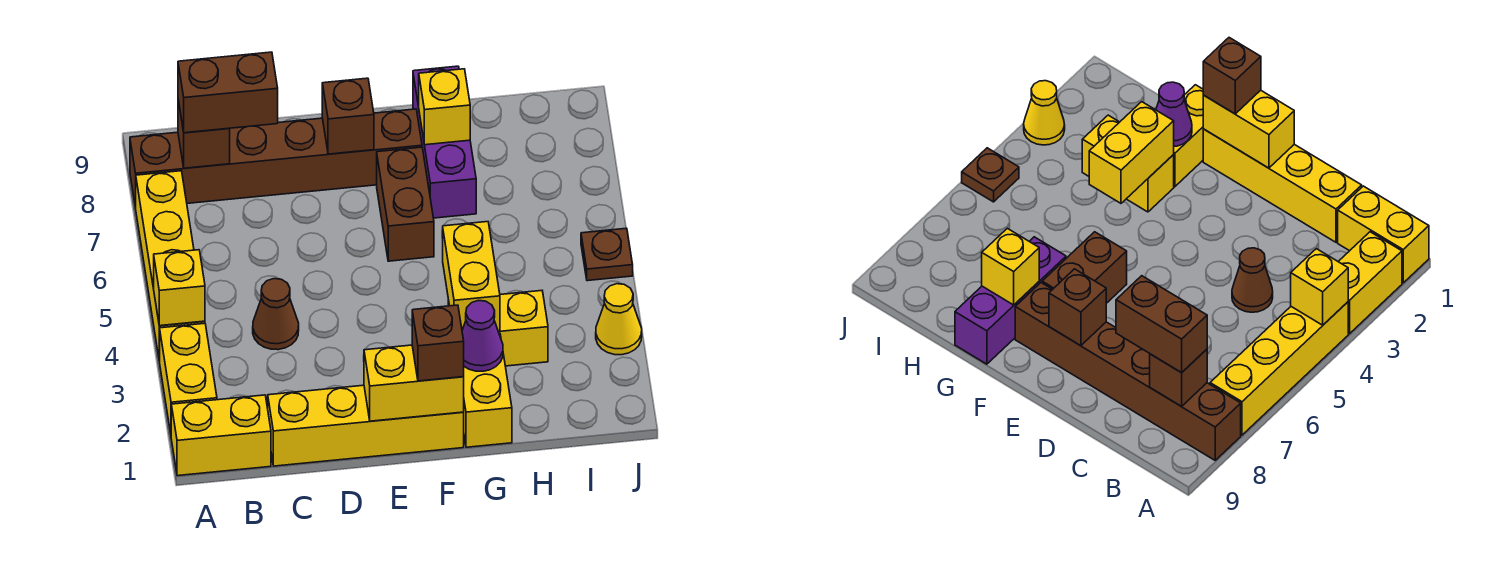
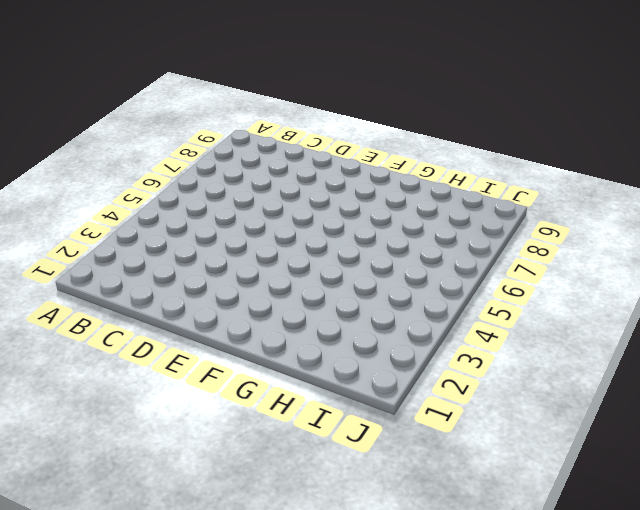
none -> yellow 1x2 brick [171,395,271,476]
none -> yellow 1x2 brick [160,323,217,433]
none -> yellow 1x4 brick [136,171,205,361]

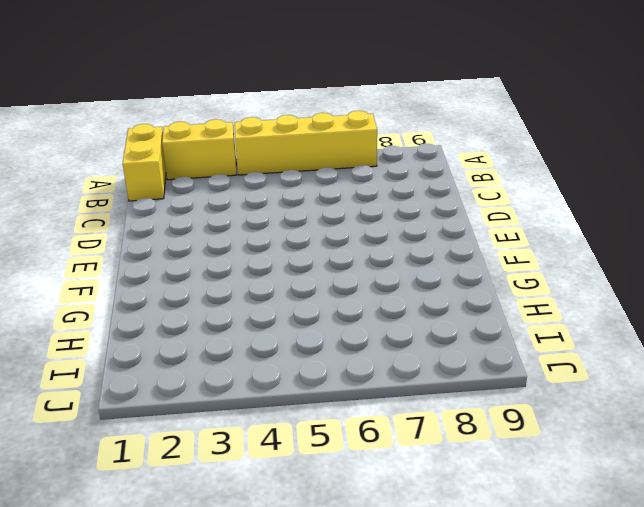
none -> brown 1x6 brick [130,109,422,208]
none -> yellow 1x4 brick [268,385,464,466]
none -> brown 1x1 cone [253,279,299,350]

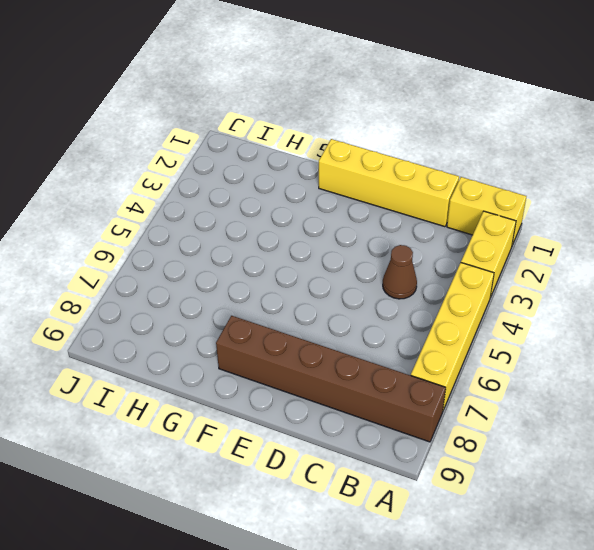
none -> brown 1x2 brick [377,147,434,261]
none -> yellow 1x2 brick [464,333,512,447]
none -> yellow 1x2 brick [448,291,548,366]

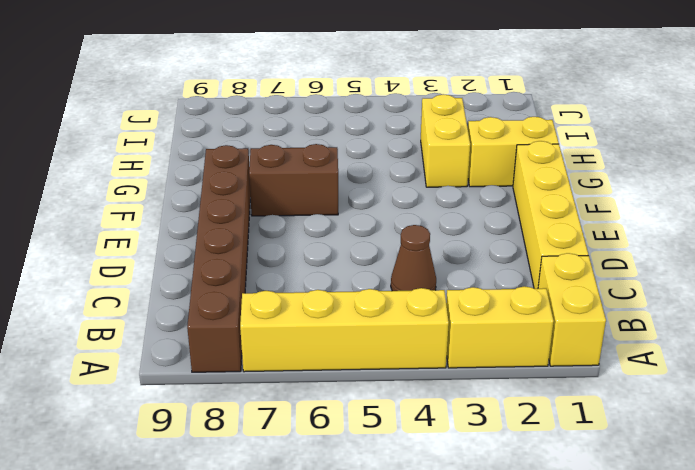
none -> purple 1x3 brick [413,66,476,218]
none -> yellow 1x1 cone [596,284,642,355]
none -> brown 1x1 plate [581,228,633,281]

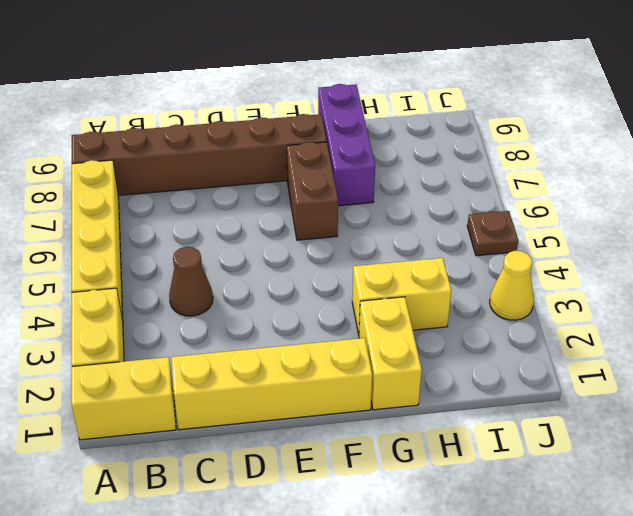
none -> yellow 1x1 brick [154,250,205,326]
none -> brown 1x1 brick [178,100,230,168]
none -> yellow 1x2 brick [364,345,464,421]

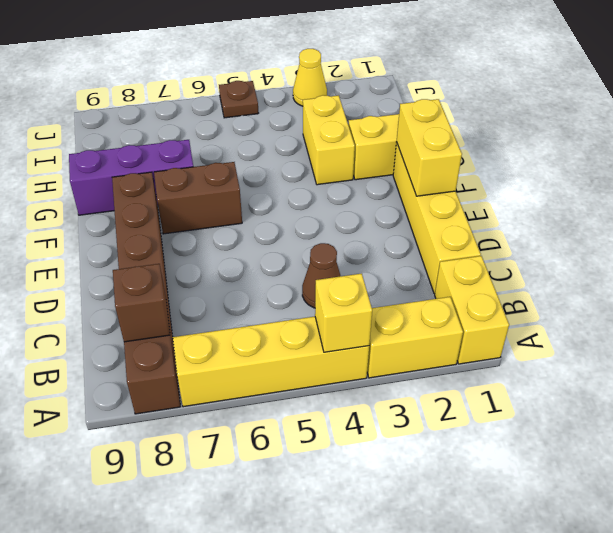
none -> brown 1x1 brick [322,78,374,154]
none -> purple 1x1 cone [462,300,503,371]
none -> yellow 1x2 brick [443,222,500,331]

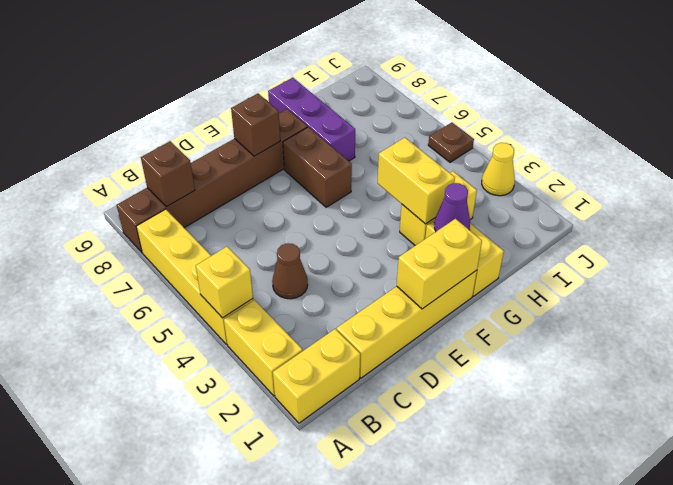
none -> yellow 1x1 brick [419,69,470,145]
none -> brown 1x2 brick [178,52,278,133]
none -> brown 1x1 brick [412,305,464,381]

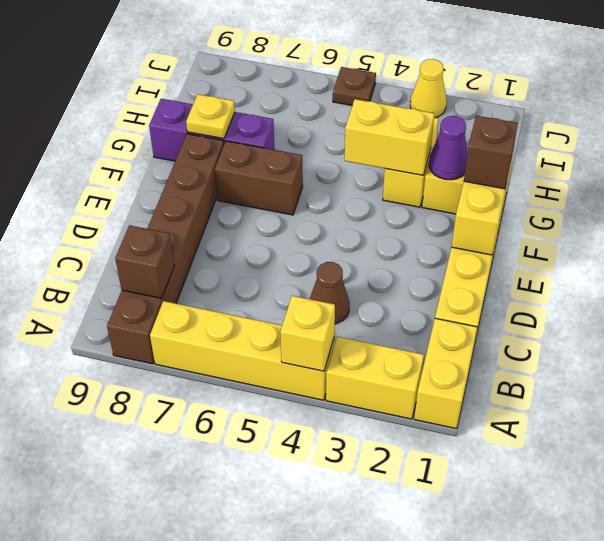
yellow 1x1 plate [186,94,235,139] -> yellow 1x1 brick [419,69,470,145]
none -> brown 1x1 brick [322,78,374,154]
none -> brown 1x2 brick [178,52,278,133]

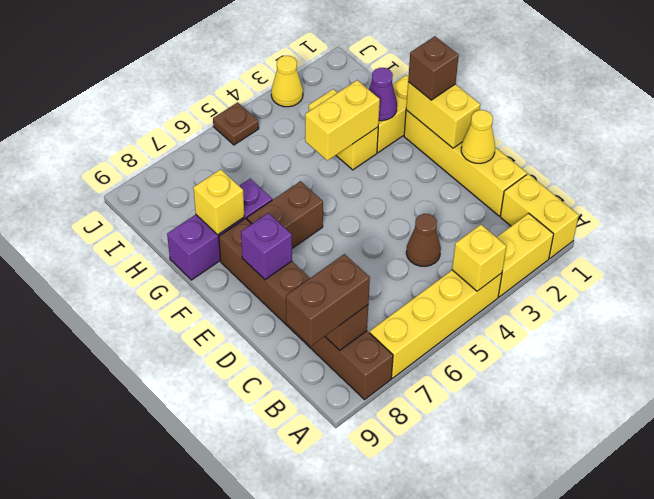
brown 1x2 brick [286,254,370,346] -> brown 1x2 brick turned to [178,52,278,133]
yellow 1x1 cone [461,110,495,164] -> none
purple 1x1 brick [241,213,292,280] -> brown 1x1 brick [322,78,374,154]

